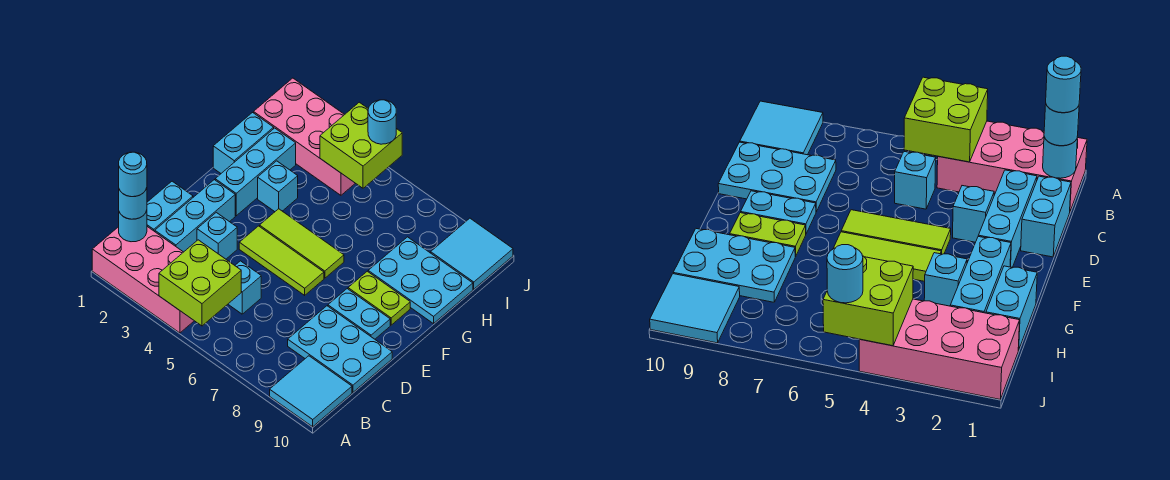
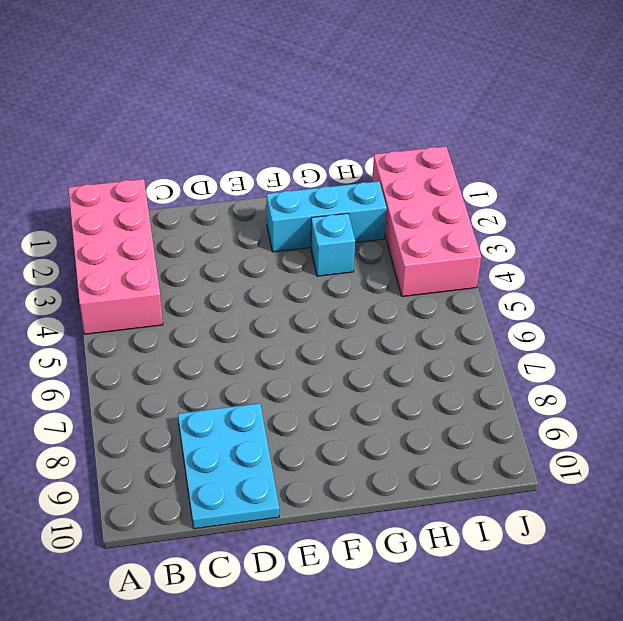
none -> cyan 2x2 tile [270,356,352,427]
none -> cyan 1x2 brick [147,181,193,232]
none -> cyan 1x3 brick [155,180,235,252]

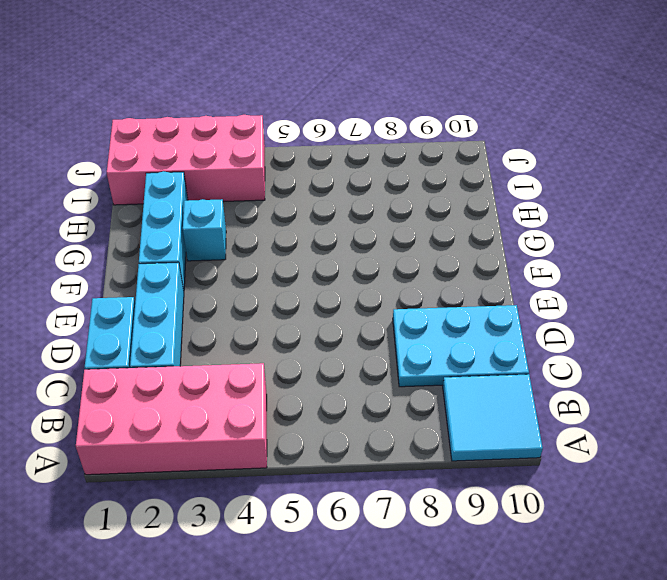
none -> cyan 1x1 brick [228,261,261,314]
none -> cyan 1x1 brick [197,212,237,259]
none -> lime 1x3 tile [239,226,324,295]

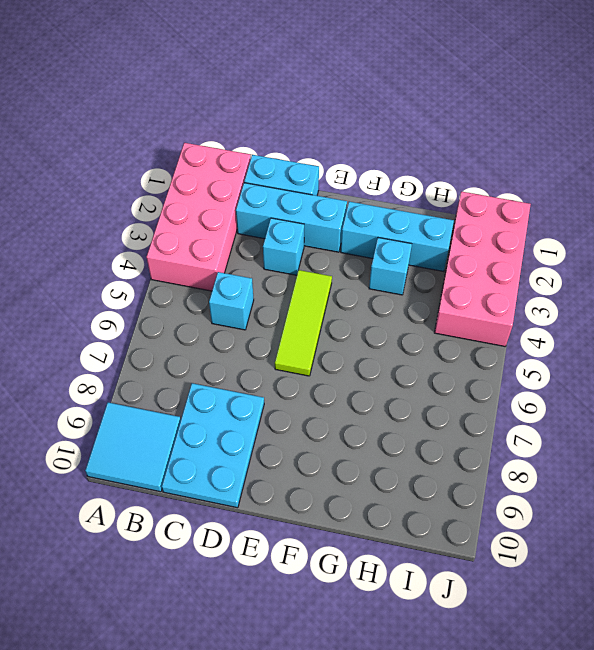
none -> cyan 1x2 plate [328,289,390,339]
none -> lime 1x3 tile [260,209,344,278]
none -> lime 1x2 plate [348,271,410,325]

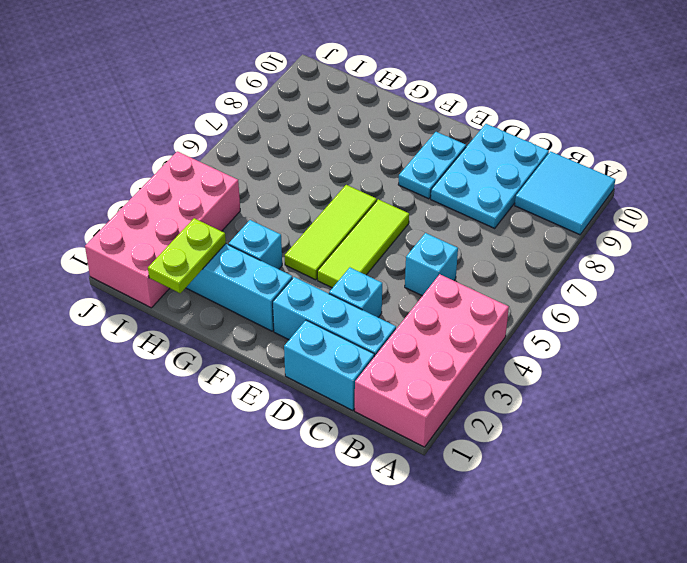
lime 1x2 plate [148,218,226,293] -> lime 1x2 plate moved to [348,271,410,325]
none -> cyan 1x2 brick [213,113,274,173]
none -> cyan 2x3 plate [368,237,473,324]
none -> cyan 2x2 tile [431,218,513,289]

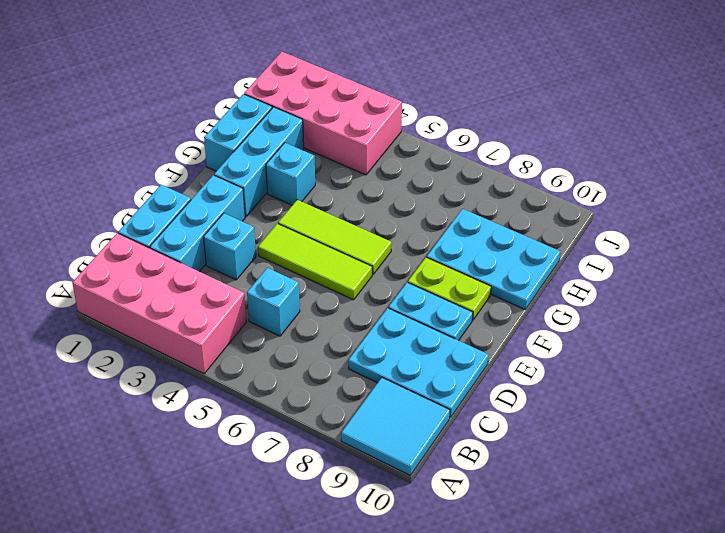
none -> cyan 2x2 tile [431,218,513,289]
none -> lime 2x2 brick [159,240,241,326]
none -> cyan 1x1 round brick [119,210,147,242]

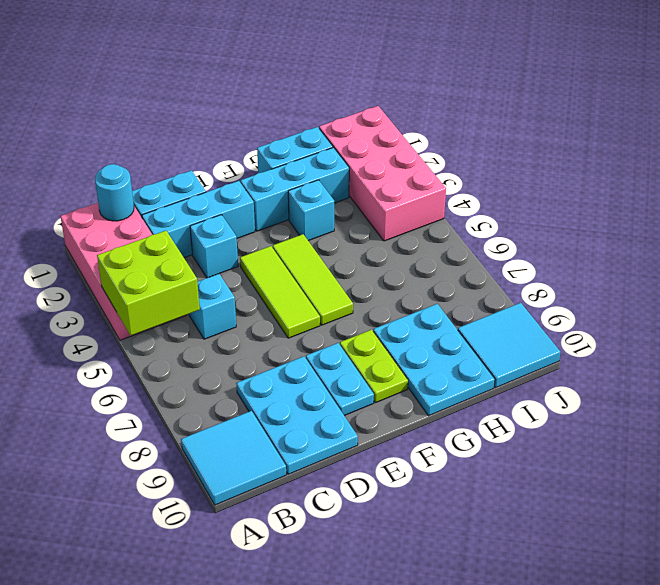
none -> lime 2x2 brick [320,102,402,188]
none -> cyan 1x1 round brick [119,188,147,219]
none -> cyan 1x1 round brick [368,100,396,144]

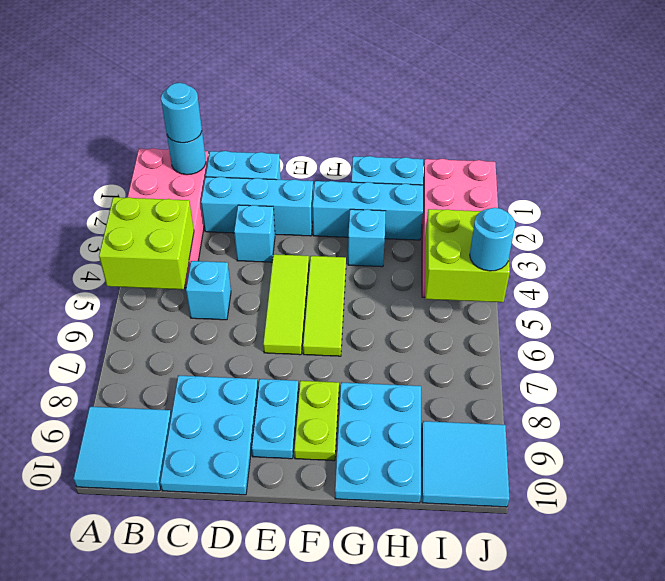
none -> cyan 1x1 round brick [119,152,147,197]

